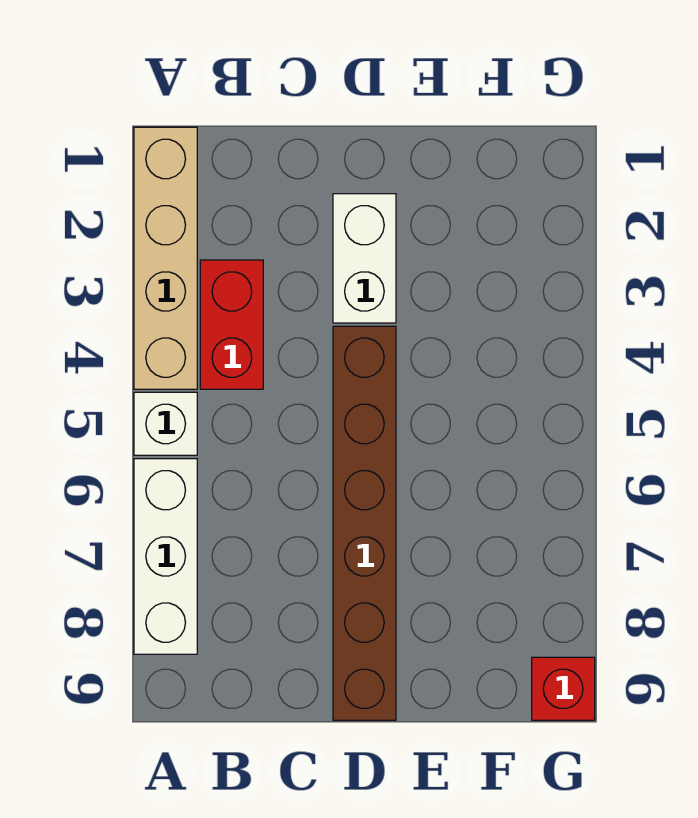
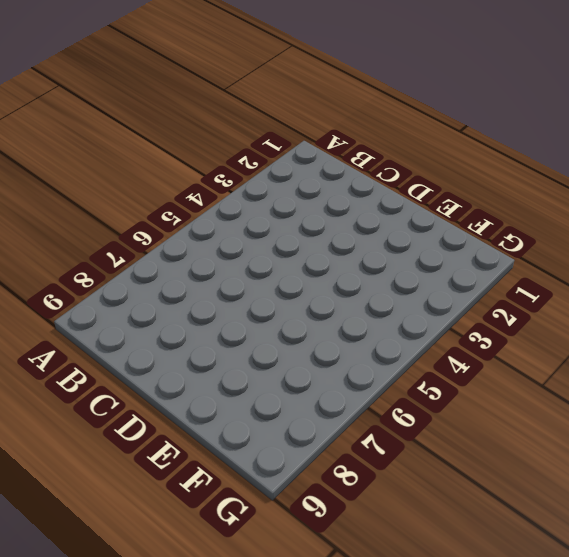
none -> tan 1x4 brick [134,127,197,389]
none -> white 1x1 brick [134,392,197,455]

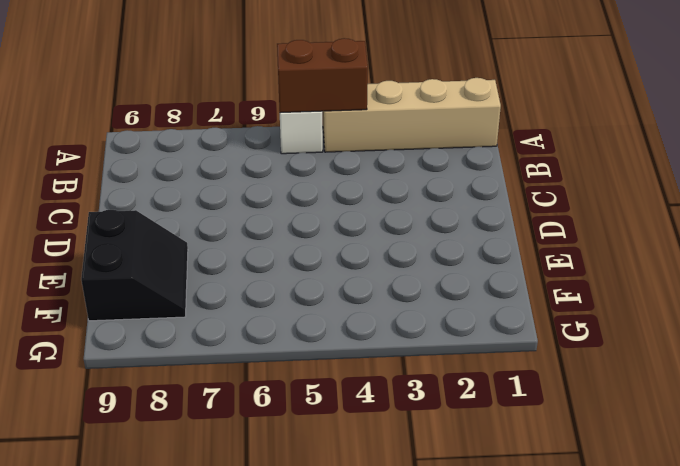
brown 1x2 brick [277,38,368,113] -> none
black 2x2 slope [81,210,188,321] -> none
none -> white 1x3 brick [134,459,197,654]
none -> red 1x2 brick [200,260,263,389]

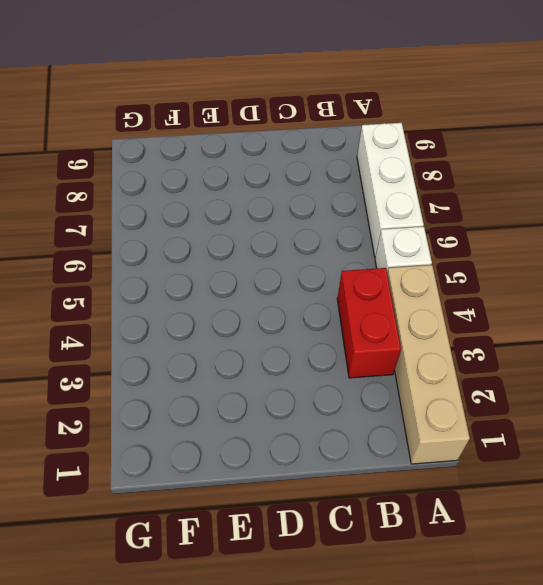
none -> white 1x2 brick [333,194,396,323]
none -> brown 1x6 brick [333,326,396,720]

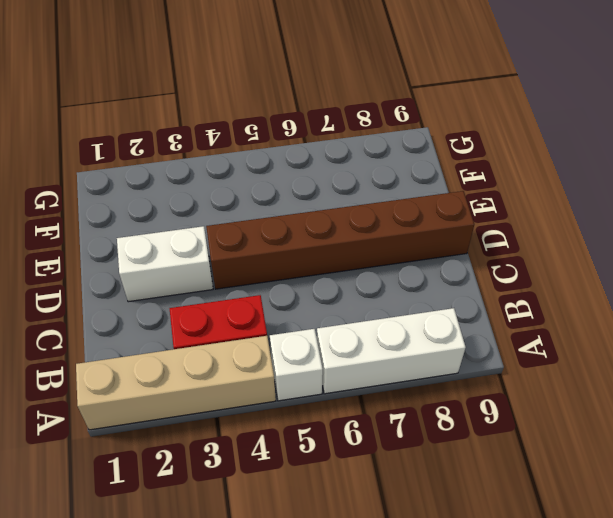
none -> red 1x1 brick [532,657,595,720]

